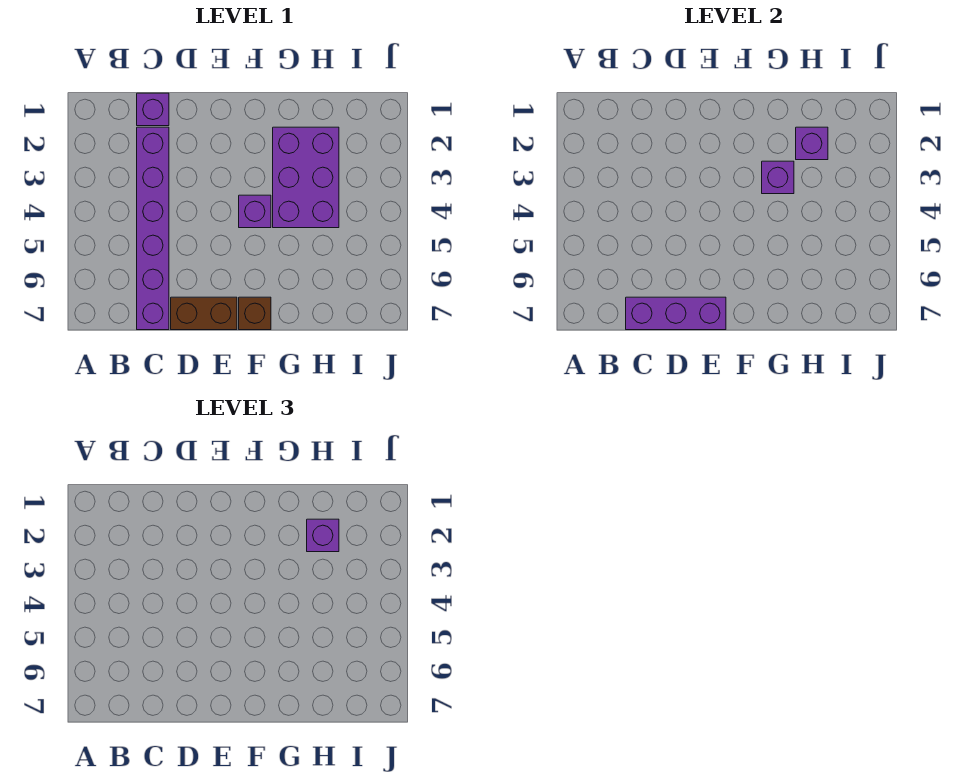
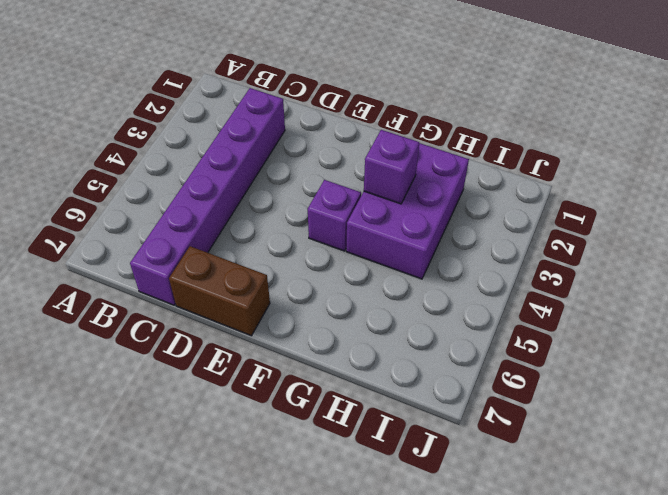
none -> purple 1x1 brick [137,93,169,126]
none -> brown 1x1 brick [239,297,271,330]

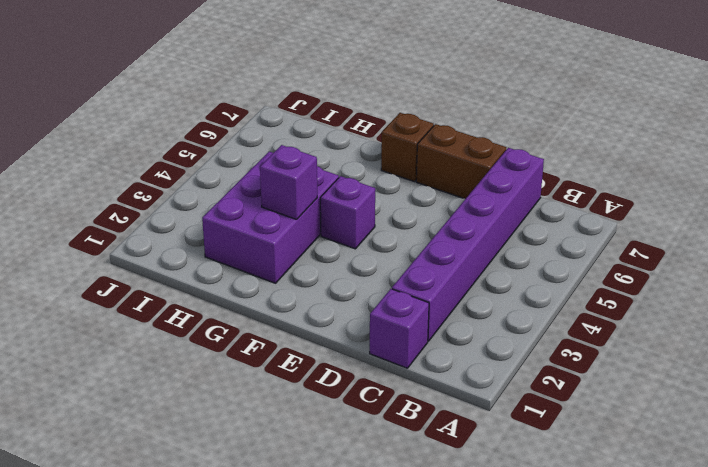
none -> purple 1x3 brick [626,297,726,330]
none -> purple 1x1 brick [796,127,828,160]

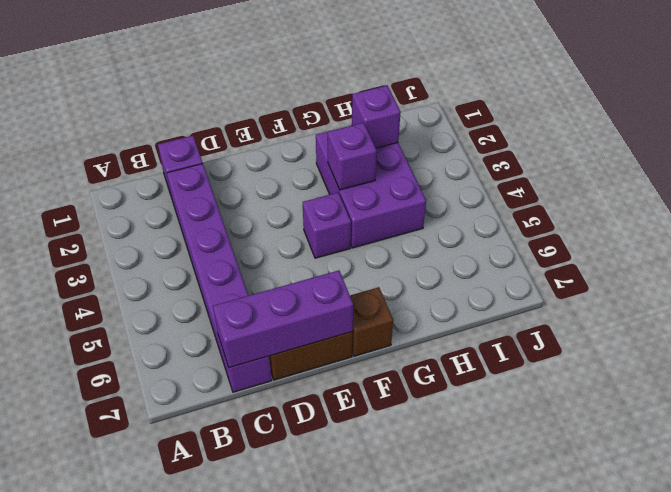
none -> purple 1x1 brick [307,519,339,552]

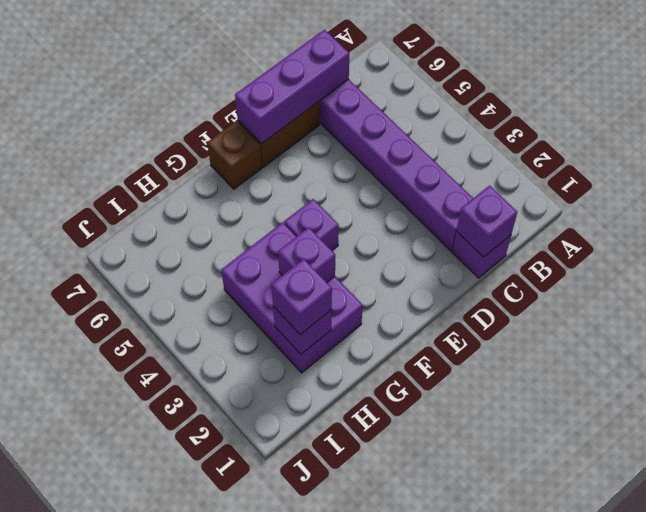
purple 1x1 brick [457,186,517,257] -> none

